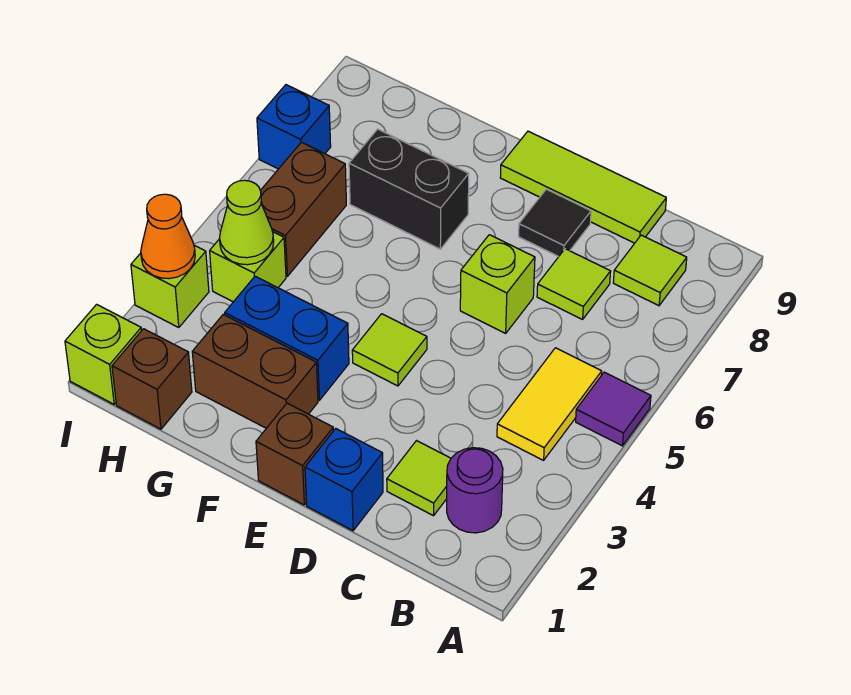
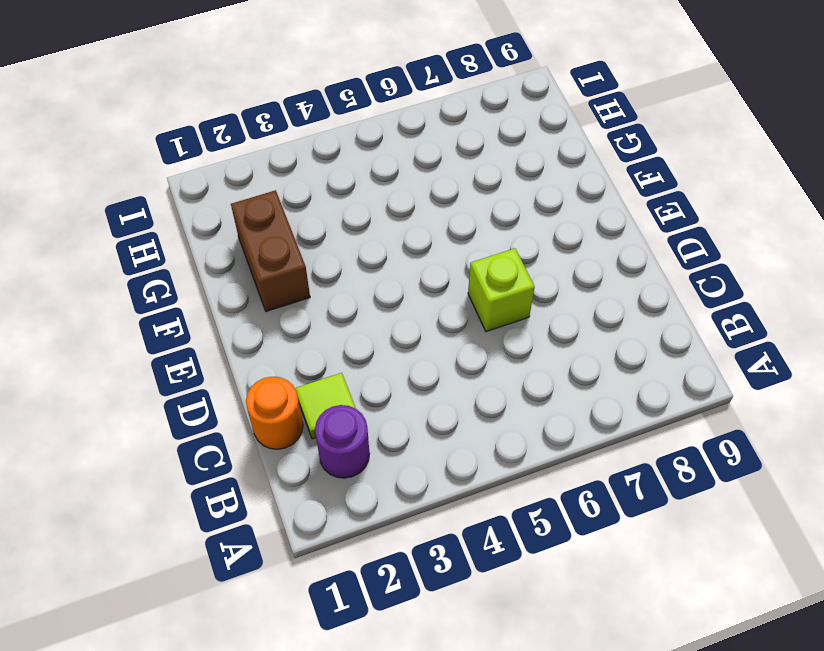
orange 1x1 round brick [246,377,303,449] -> none
none -> purple 1x1 tile [576,372,651,446]
none -> yellow 1x2 tile [497,348,602,460]
none -> lime 1x1 tile [613,235,687,306]

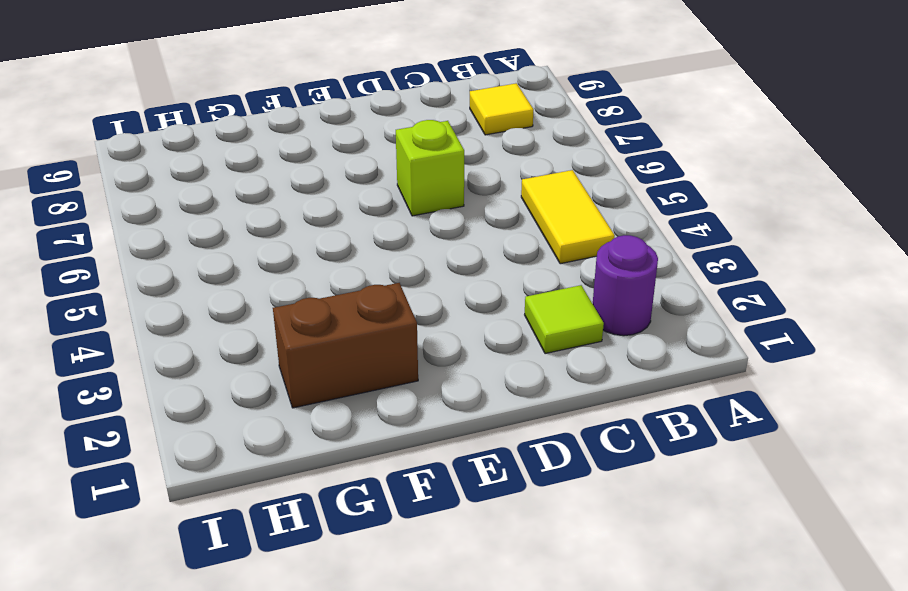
yellow 1x1 tile [470,83,534,135] -> lime 1x1 tile [613,235,687,306]
none -> purple 1x1 tile [576,372,651,446]
none -> lime 1x1 tile [537,249,611,320]
none -> lime 1x3 tile [500,131,666,243]

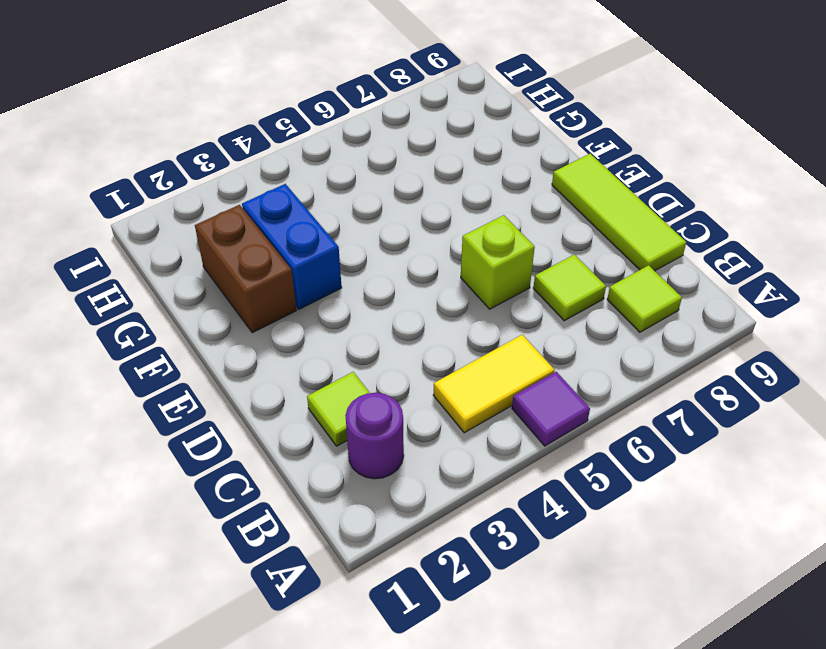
none -> blue 1x1 brick [305,429,383,531]
none -> black 1x1 tile [519,189,591,257]
none -> brown 1x1 brick [256,403,333,505]

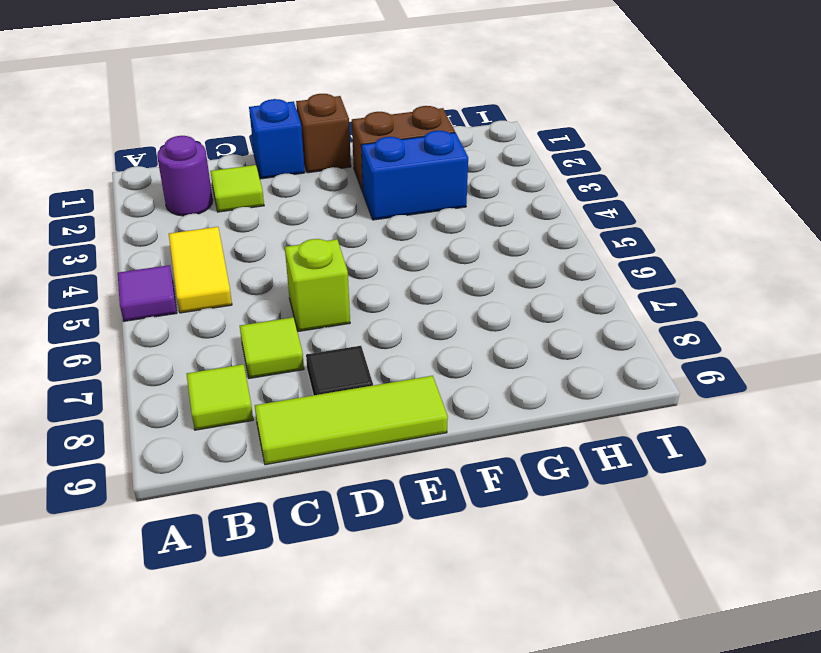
none -> lime 1x1 tile [352,314,427,386]
none -> black 1x2 brick [349,129,469,249]
none -> brown 1x1 brick [112,329,192,429]

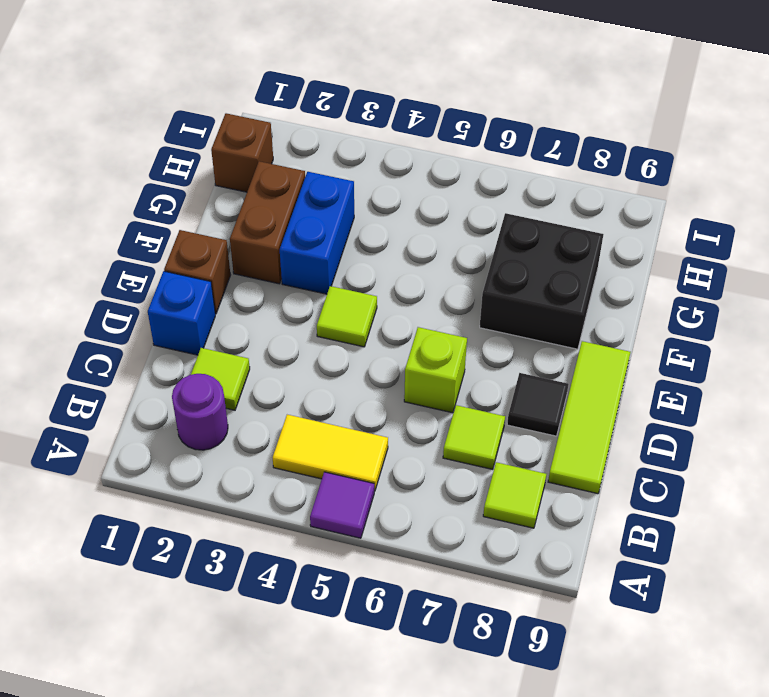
black 2x2 brick [480,213,603,349] -> black 1x2 brick [349,129,469,249]
none -> lime 1x1 brick [210,232,286,302]
none -> brown 1x2 brick [260,142,346,276]
none -> lime 1x1 brick [65,304,142,404]

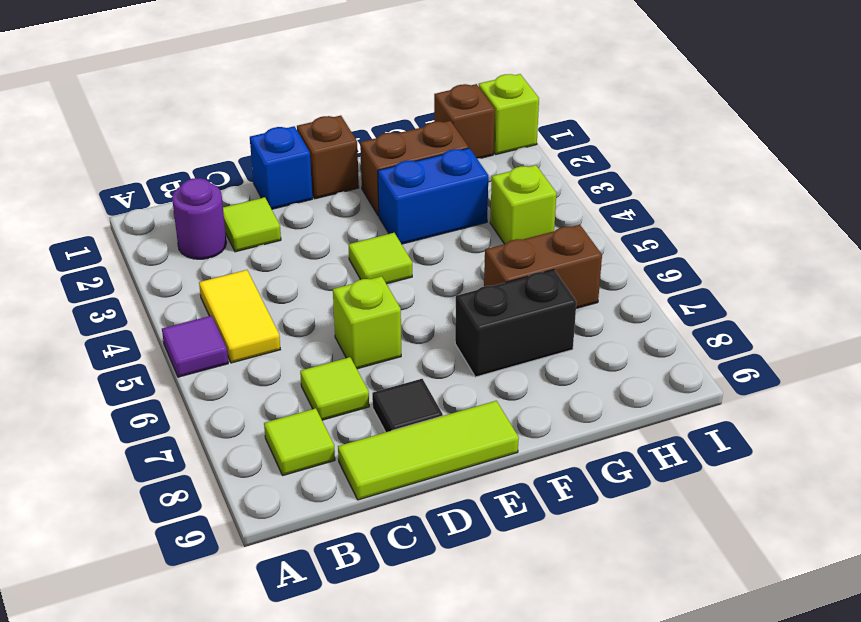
brown 1x2 brick [484,225,602,309] -> brown 1x2 brick turned to [260,142,346,276]
none -> lime 1x1 brick [131,245,209,328]
none -> blue 1x1 brick [257,85,331,169]
none -> lime 1x1 cone [220,180,274,265]

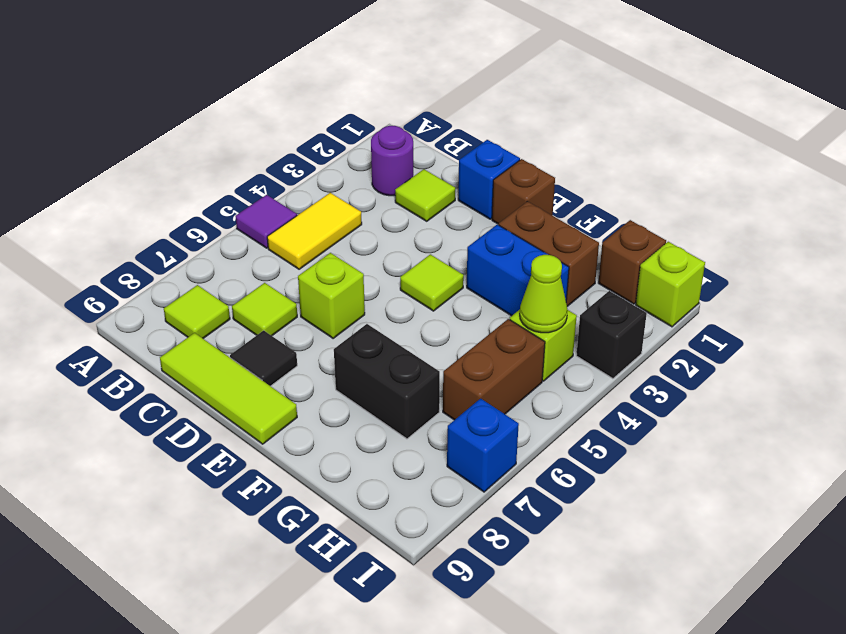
black 1x1 brick [576,291,647,379] -> lime 1x1 brick [131,245,209,328]
none -> orange 1x1 cone [141,194,195,279]

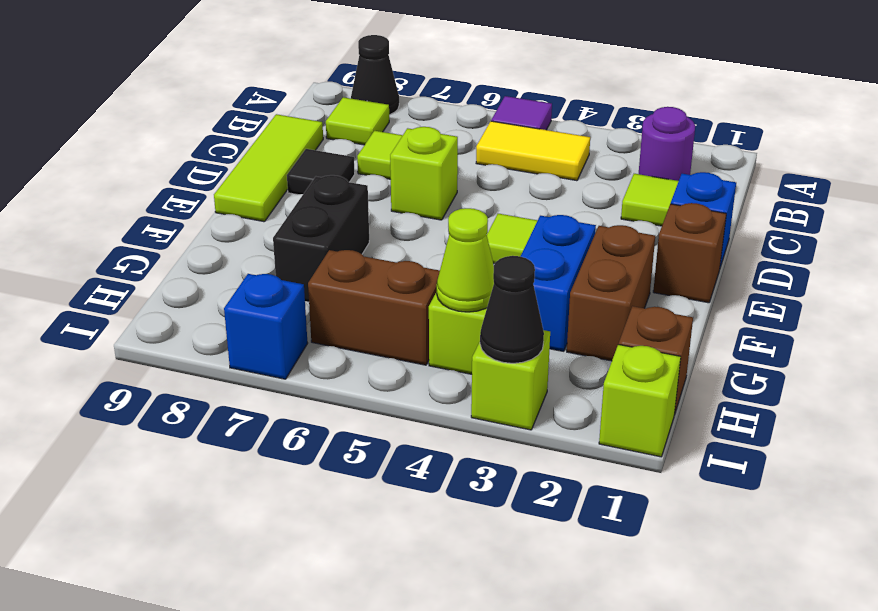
black 1x1 cone [351,35,399,115] -> none
black 1x1 cone [480,256,544,363] -> orange 1x1 cone [141,194,195,279]

